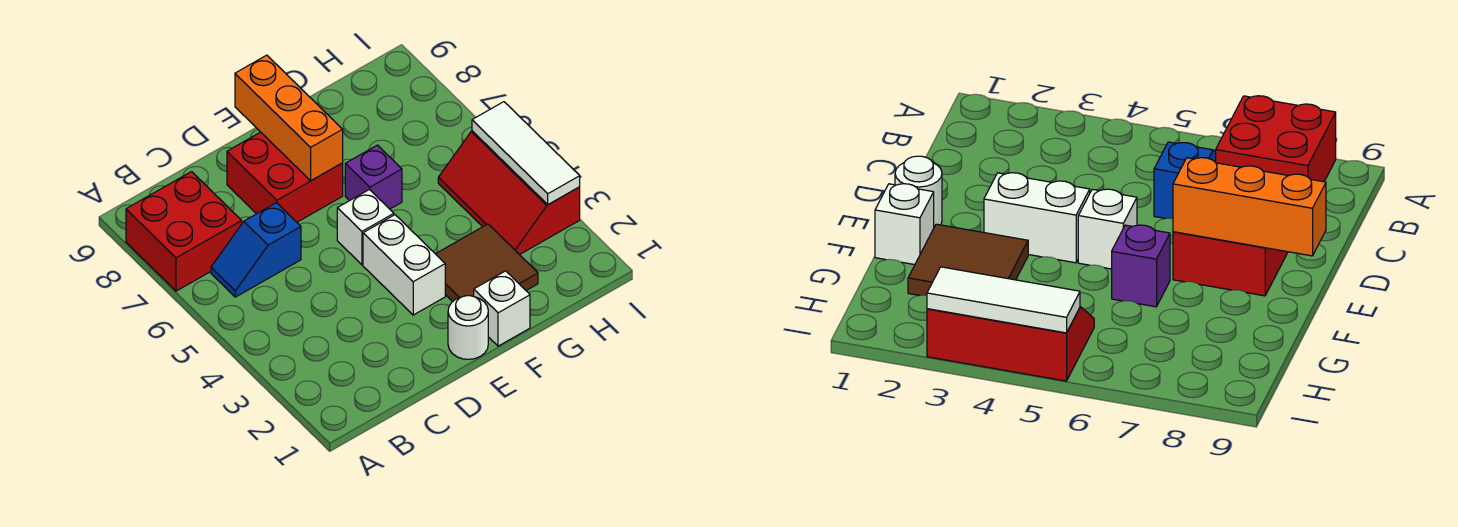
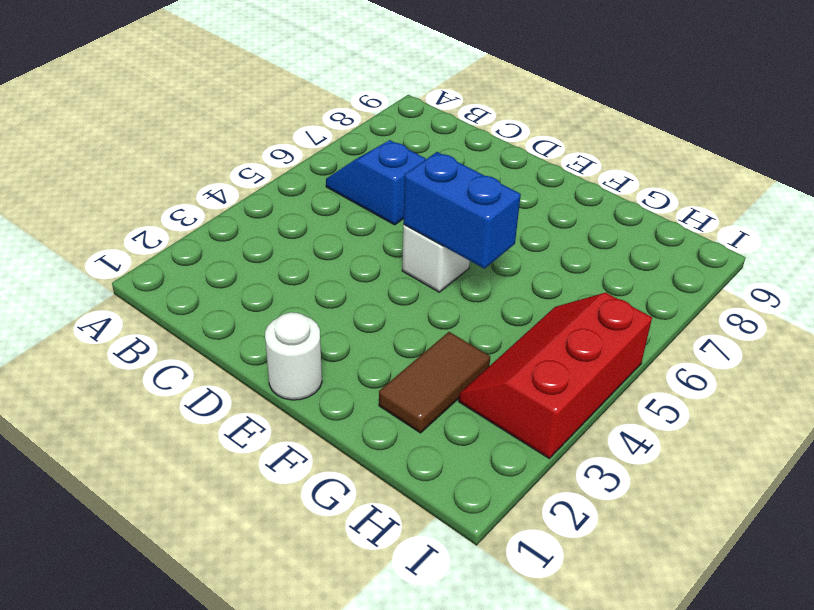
blue 1x2 brick [403,152,521,269] -> none
brown 1x2 tile [379,332,490,433] -> brown 2x2 tile [436,224,538,302]
none -> red 2x2 brick [126,172,242,291]
none -> red 2x2 brick [227,132,343,222]
none -> white 1x2 brick [363,215,445,315]

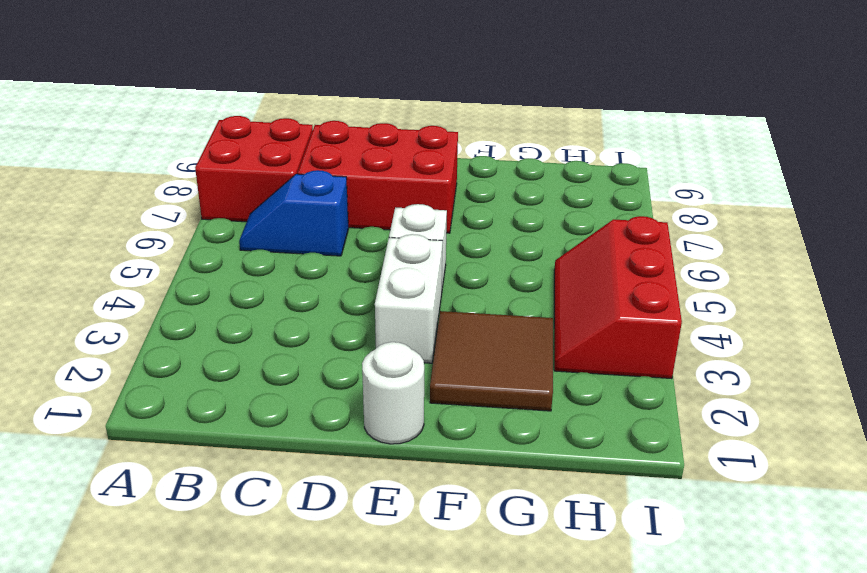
red 2x3 brick [298,121,458,233] -> red 2x2 brick [227,132,343,222]
none -> white 1x1 brick [474,271,530,346]
none -> purple 1x1 brick [345,145,402,209]
none -> orange 1x3 brick [235,55,343,181]

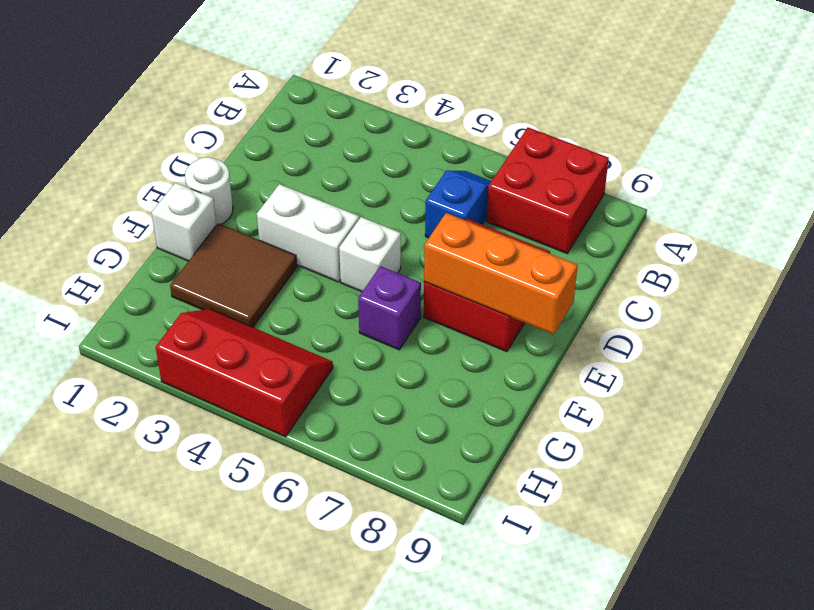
none -> white 1x3 tile [472,102,580,205]

